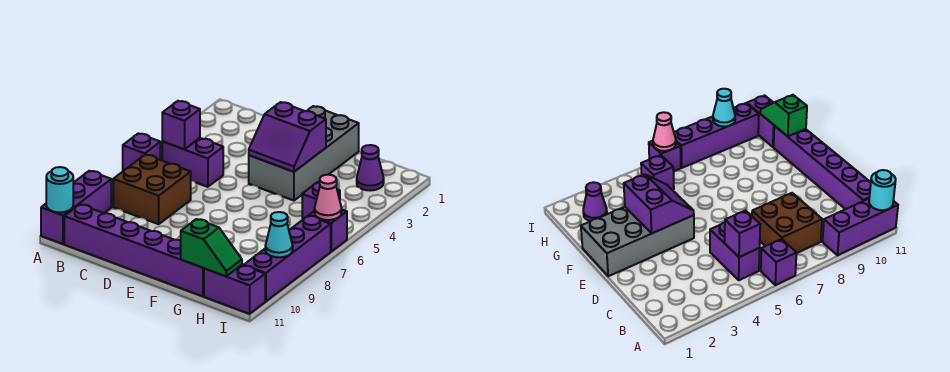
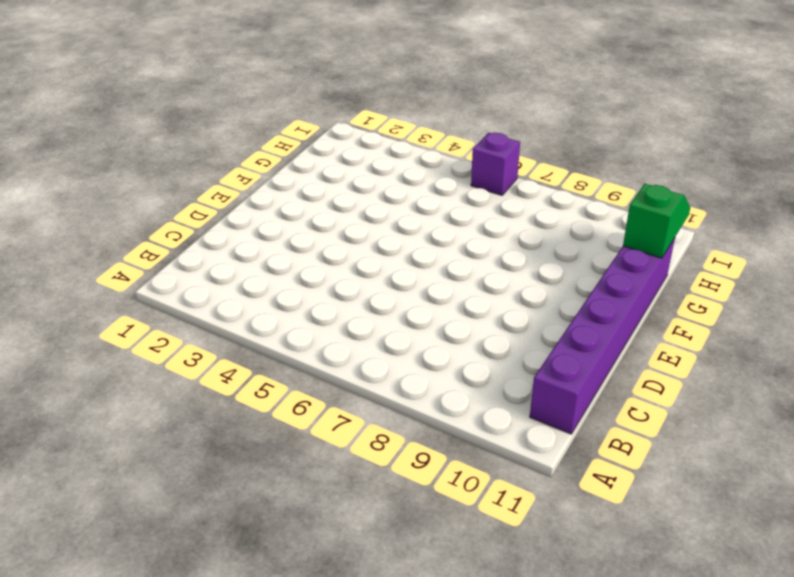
none -> purple 1x1 brick [123,133,160,171]
none -> purple 1x3 brick [41,171,111,244]
none -> purple 1x2 brick [162,138,223,187]

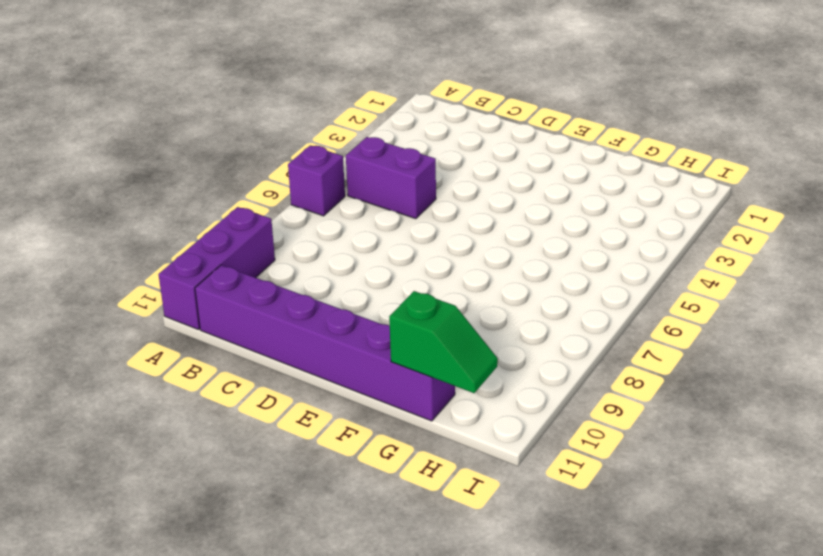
none -> brown 2x2 brick [113,155,191,224]
none -> grey 2x4 brick [249,106,359,201]
none -> purple 1x1 cone [357,145,384,191]

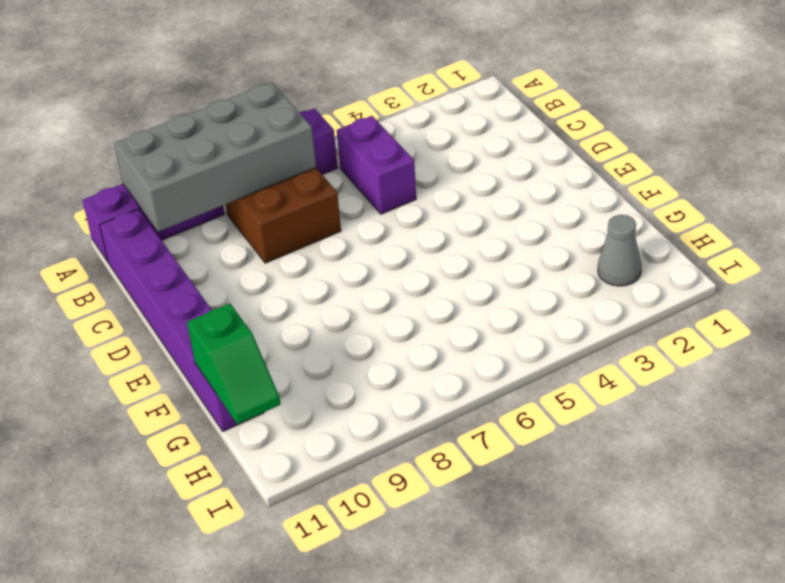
grey 2x4 brick [114,82,316,232] -> grey 2x4 brick moved to [249,106,359,201]
grey 1x1 cone [598,215,642,286] -> purple 1x1 cone [357,145,384,191]
none -> purple 1x1 brick [302,182,340,220]
none -> purple 1x2 brick [204,265,265,314]
none -> purple 1x1 brick [309,210,347,251]

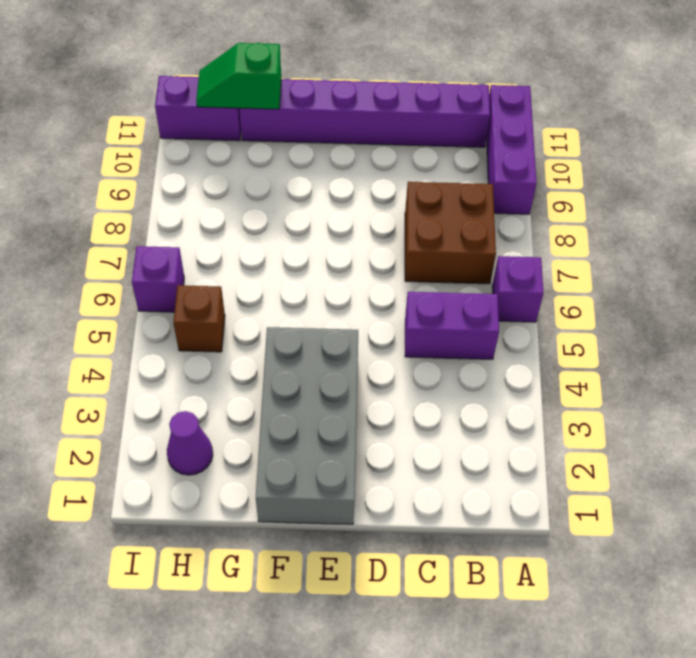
brown 1x1 brick [173,285,225,352] -> purple 1x1 brick [302,182,340,220]
none -> purple 1x4 brick [244,216,331,301]
none -> cyan 1x1 round brick [46,167,73,212]
none -> purple 1x1 brick [162,101,200,149]

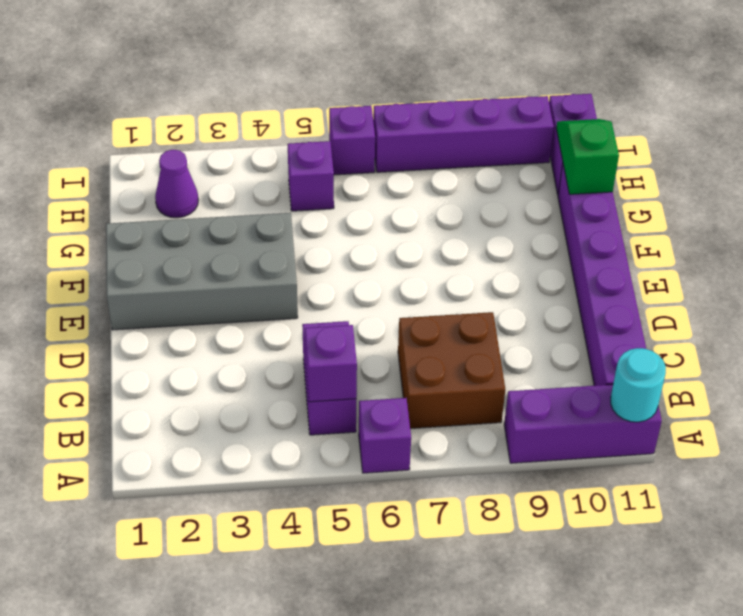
none -> purple 2x2 slope [249,102,326,172]
none -> pink 1x1 cone [314,175,342,220]
none -> cyan 1x1 cone [265,212,293,257]

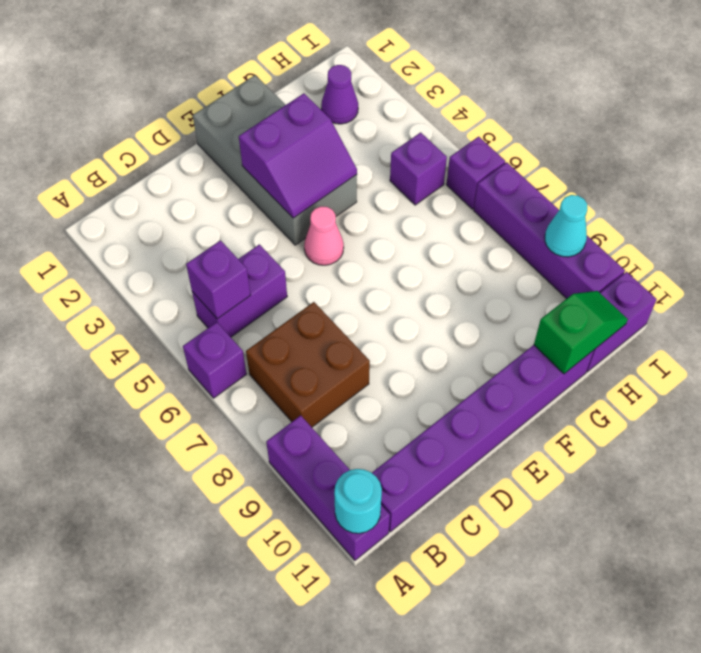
pink 1x1 cone [304,206,344,265] -> pink 1x1 cone moved to [314,175,342,220]

